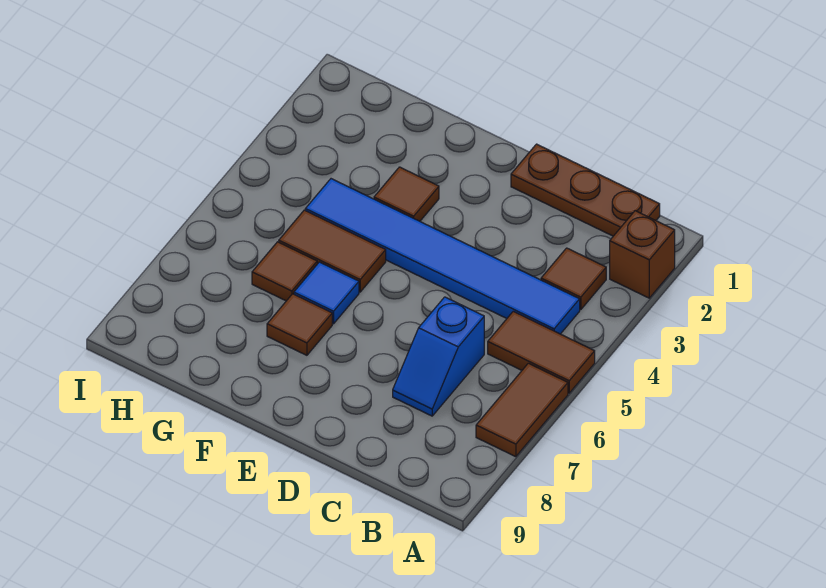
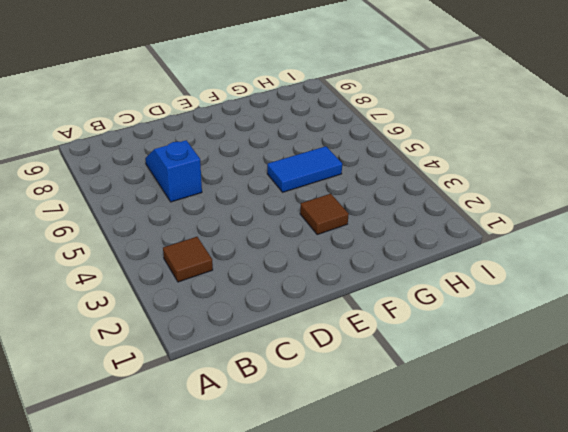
blue 1x2 tile [267,146,342,192] -> brown 1x2 tile [279,210,386,292]
none -> brown 1x1 brick [610,211,675,298]
none -> brown 1x2 tile [488,311,595,393]
none -> brown 1x2 tile [476,363,568,457]

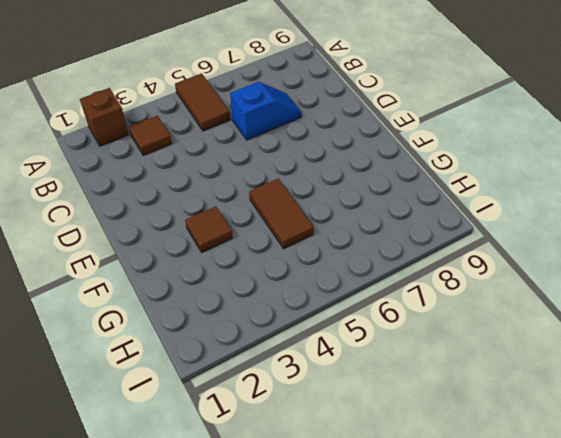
none -> brown 1x2 tile [476,363,568,457]
none -> brown 1x3 plate [511,144,660,236]
none -> blue 1x6 tile [305,179,580,334]

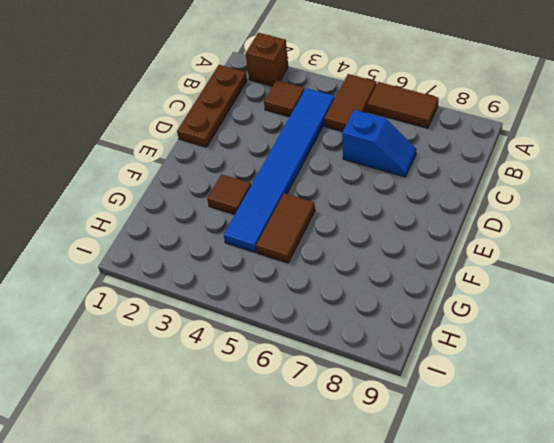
none -> blue 1x1 tile [294,262,359,324]
none -> brown 1x1 tile [267,294,332,355]
none -> brown 1x1 tile [252,242,317,301]

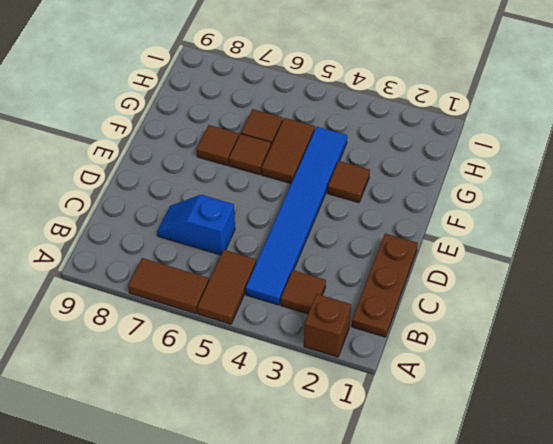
brown 1x1 tile [229,134,271,175] -> blue 1x1 tile [294,262,359,324]

